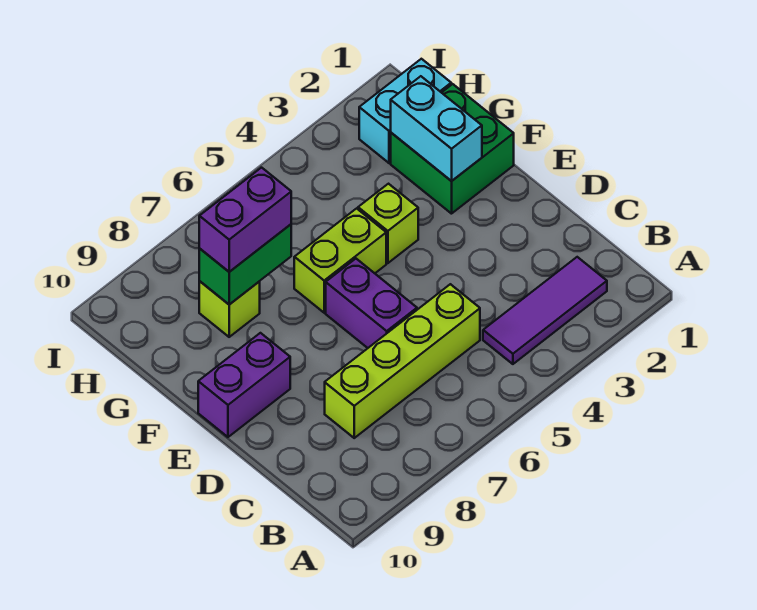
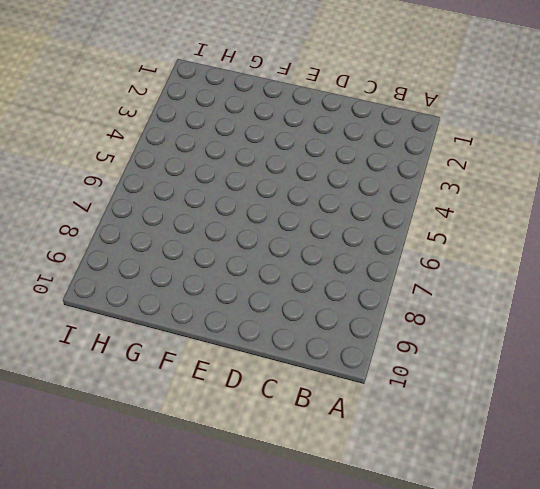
none -> purple 1x3 tile [483,257,607,364]
none -> lime 1x4 brick [325,284,480,438]
none -> purple 1x2 brick [326,259,417,348]

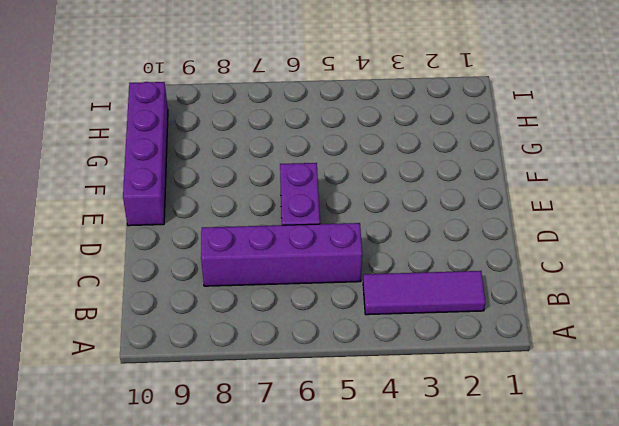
purple 1x4 brick [201,223,362,286] -> lime 1x4 brick [325,284,480,438]
purple 1x4 brick [123,82,168,226] -> purple 1x2 brick [198,333,290,437]
none -> green 2x2 brick [391,84,514,214]
none -> lime 1x1 brick [358,184,418,263]
none -> lime 1x2 brick [294,208,386,313]

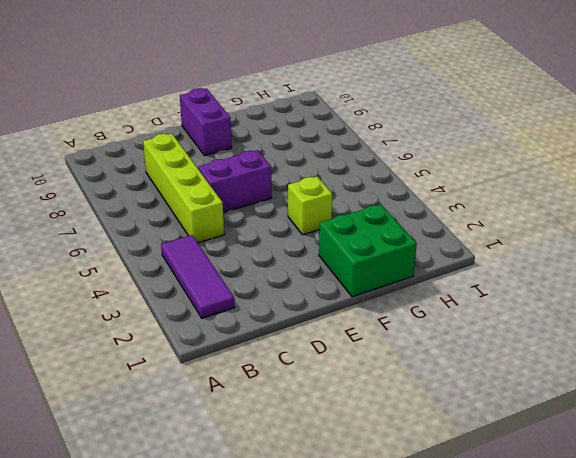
none -> lime 1x2 brick [294,208,386,313]
none -> lime 1x1 brick [199,281,260,337]
none -> cyan 1x2 brick [359,59,451,163]

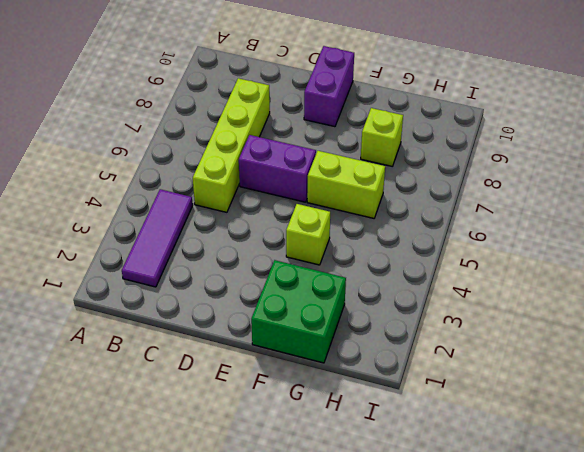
lime 1x2 brick [307,151,385,218] -> lime 1x2 brick turned to [294,208,386,313]
none -> cyan 1x2 brick [359,59,451,163]
none -> cyan 1x2 brick [391,76,482,181]
none -> green 1x2 brick [199,224,291,304]

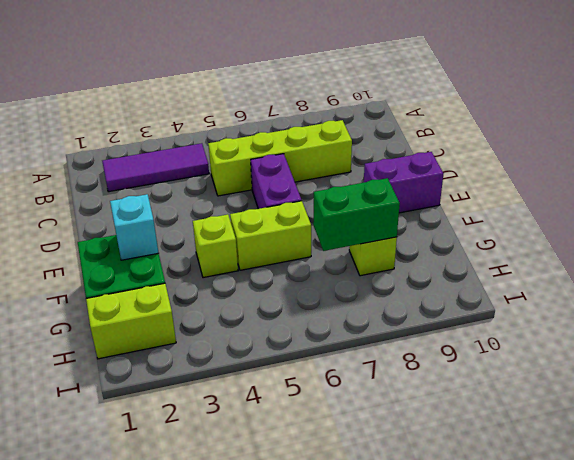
cyan 1x1 brick [110,194,158,260] -> cyan 1x2 brick [391,76,482,181]
lime 1x2 brick [86,283,176,359] -> cyan 1x2 brick [359,59,451,163]
none -> purple 1x2 brick [199,168,291,272]

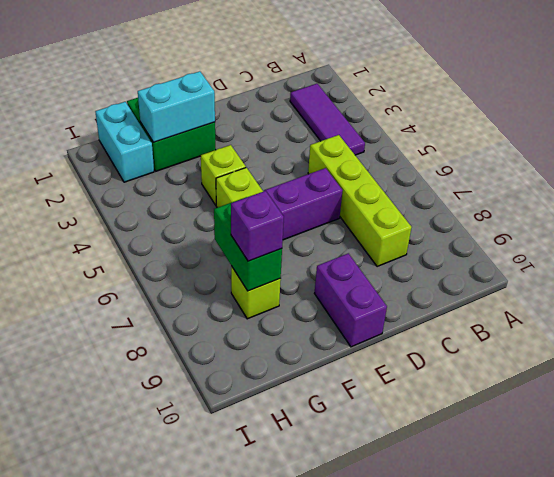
purple 1x1 brick [231,191,284,261] -> purple 1x2 brick [199,168,291,272]

